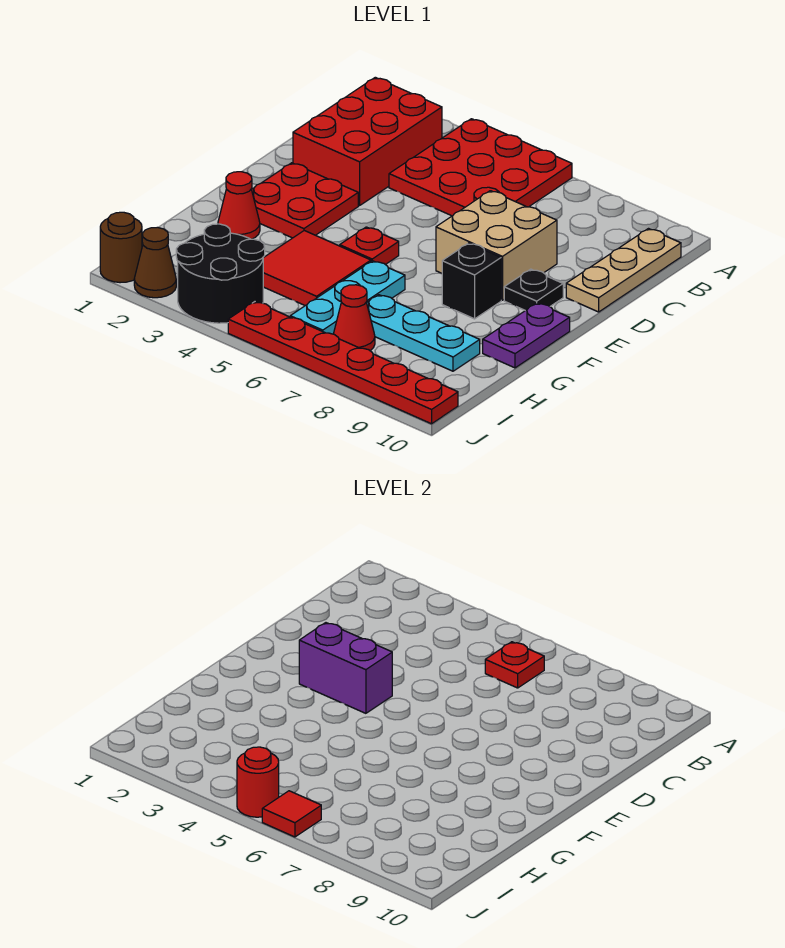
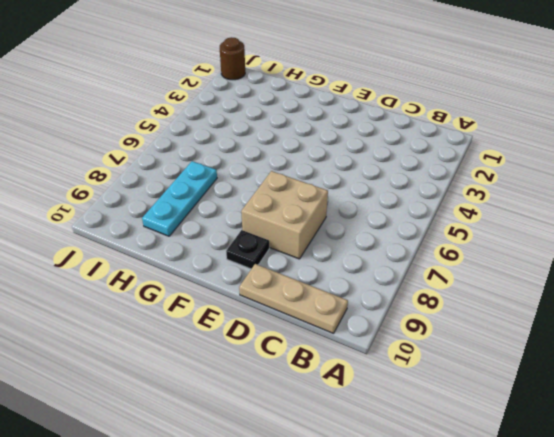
none -> red 3x3 plate [389,119,572,216]
none -> red 2x3 brick [293,77,442,206]
none -> red 2x2 plate [252,163,358,238]

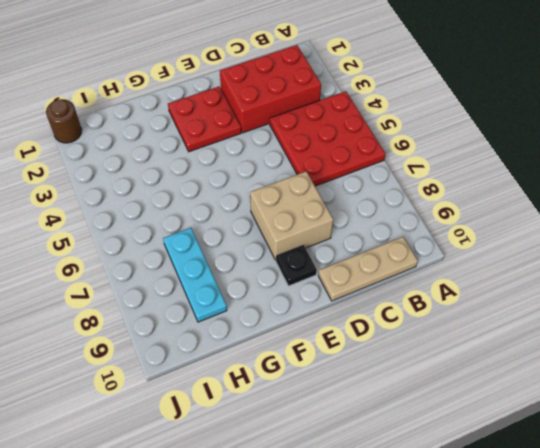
none -> red 1x1 plate [340,227,399,265]
none -> black 1x1 brick [442,243,501,319]
none -> purple 1x2 plate [483,303,570,368]

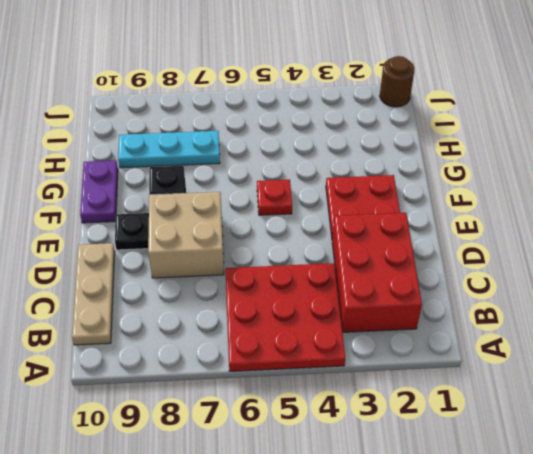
none -> red 1x1 cone [218,172,260,239]
none -> red 2x2 tile [263,231,371,306]
none -> cyan 1x3 plate [290,261,405,334]

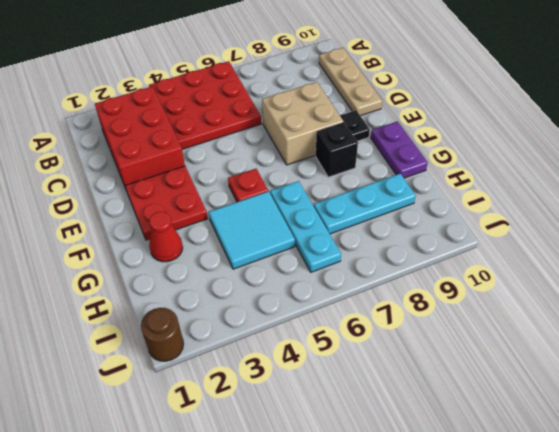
cyan 2x2 tile [209,191,295,269] -> red 2x2 tile [263,231,371,306]
none -> black 2x2 round brick [176,224,265,323]
none -> red 1x1 cone [334,285,375,351]
none -> brown 1x1 cone [134,227,176,298]

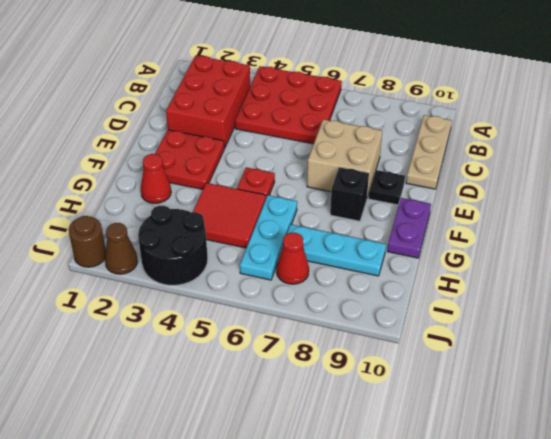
none -> red 1x6 plate [228,302,458,424]
none -> red 1x1 plate [485,642,544,688]
none -> purple 1x2 brick [299,623,392,713]

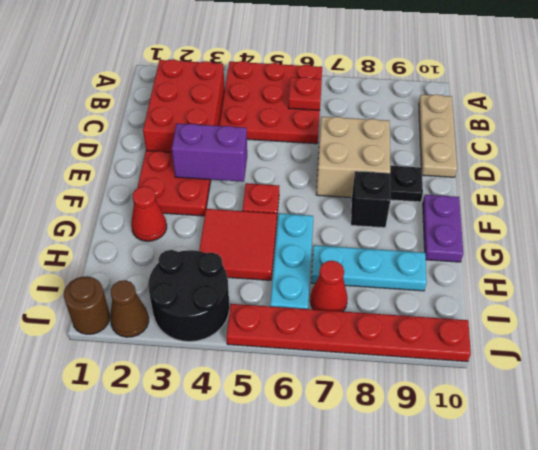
none -> red 1x1 round brick [237,747,279,817]
none -> red 1x1 tile [262,791,321,837]

